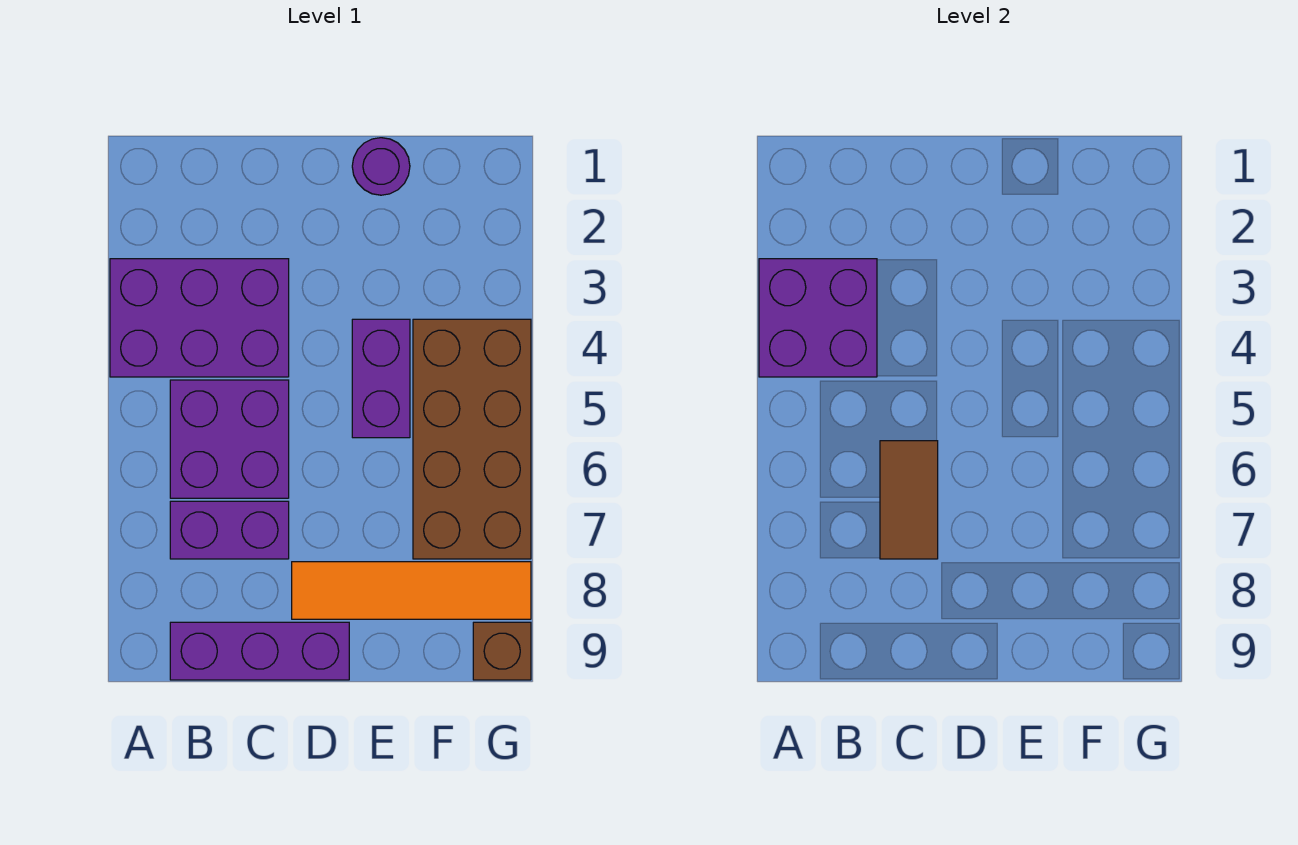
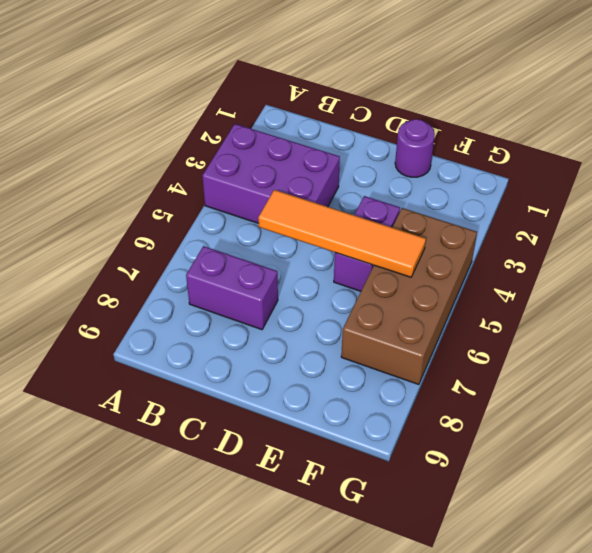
orange 1x4 tile [258,190,426,277] -> orange 1x4 tile moved to [292,562,531,619]
none -> purple 2x2 brick [170,380,289,498]
none -> purple 1x3 brick [170,622,349,680]

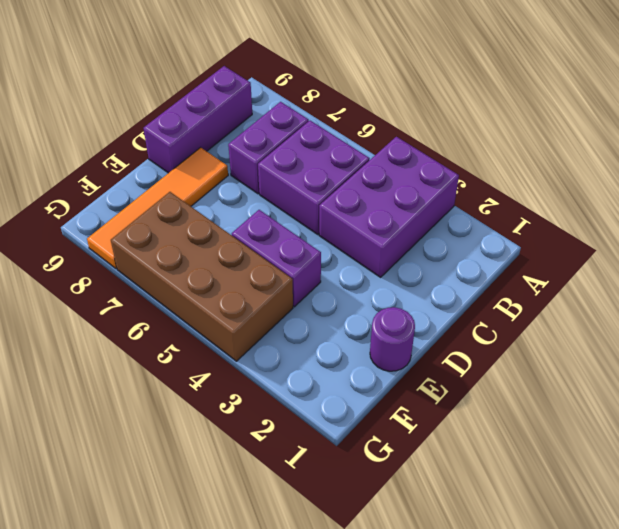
none -> brown 1x1 brick [473,622,531,680]
none -> purple 2x2 brick [759,259,877,377]

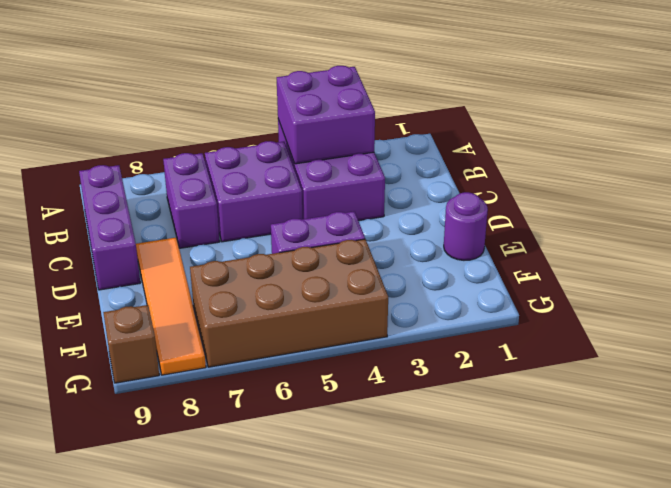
none -> brown 1x2 tile [880,441,938,559]

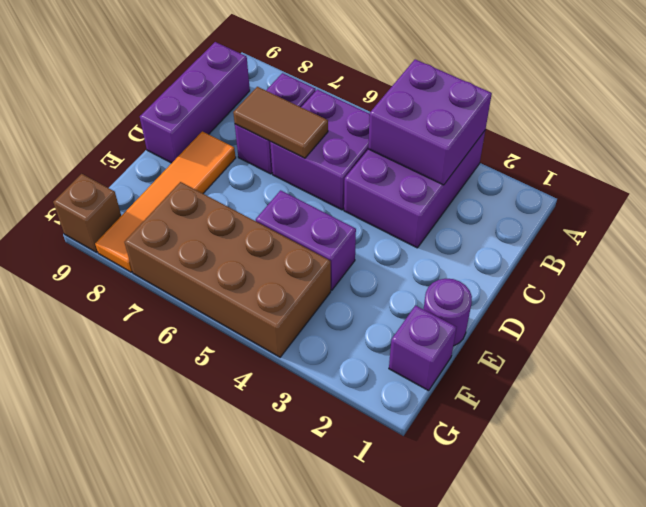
purple 1x1 brick [389,306,457,391] -> none

